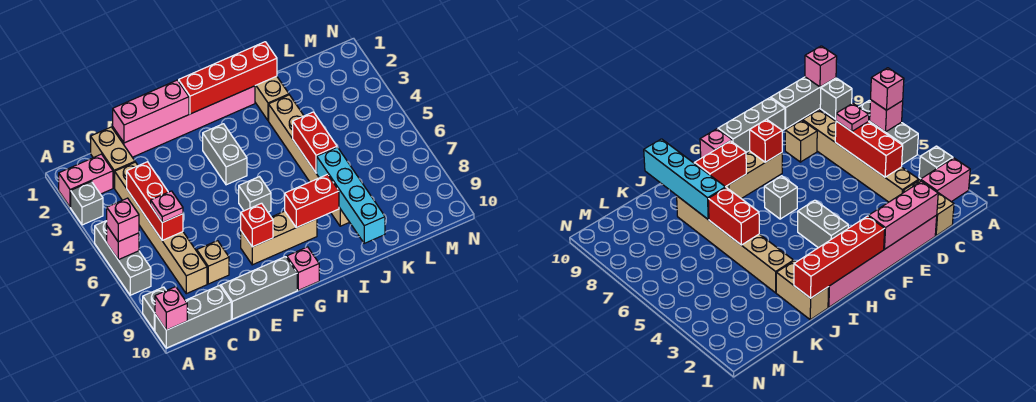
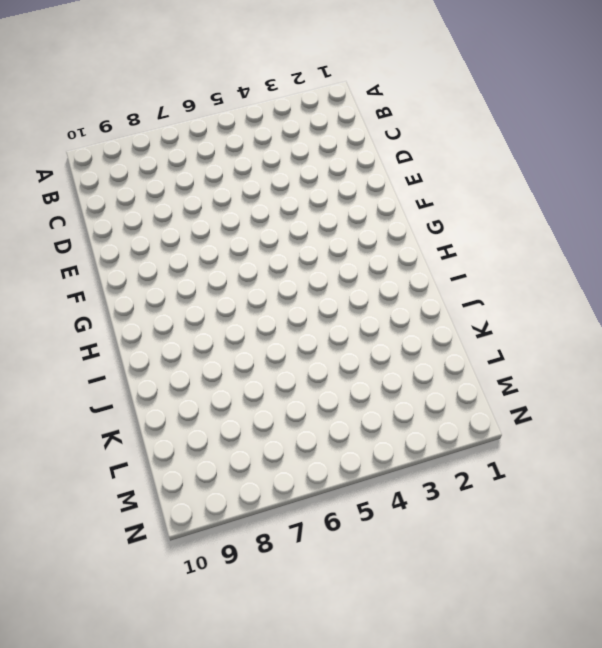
none -> pink 1x2 brick [59,154,113,207]
none -> grey 1x1 brick [71,182,103,225]
none -> grey 1x3 brick [95,221,151,295]

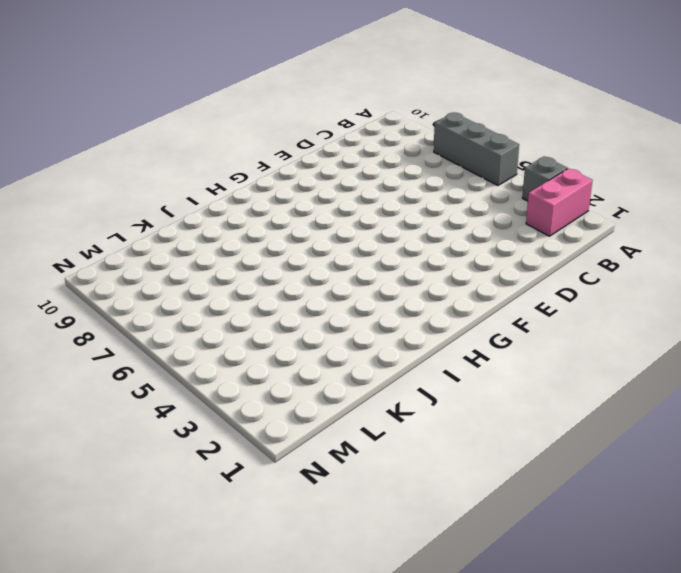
none -> grey 1x1 brick [143,287,166,330]
none -> grey 1x3 brick [155,285,231,348]
none -> tan 1x2 brick [91,127,135,188]

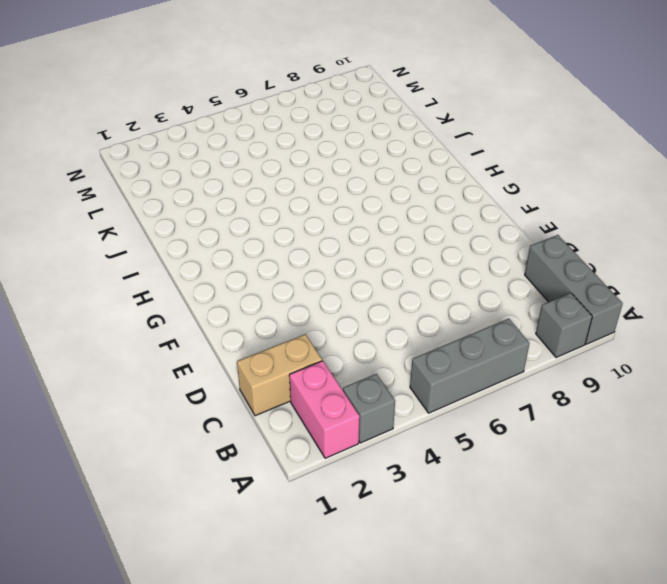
none -> tan 1x6 brick [115,162,207,294]
none -> pink 1x6 brick [113,86,255,157]
none -> tan 1x1 brick [197,241,229,284]

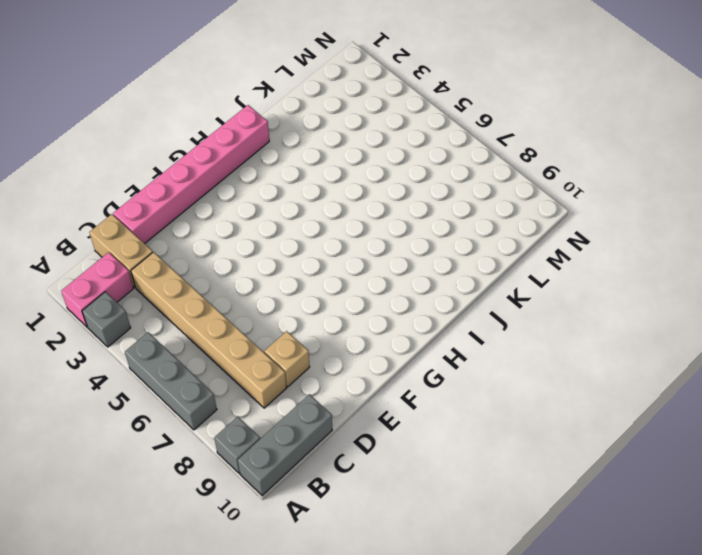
none -> grey 1x3 brick [221,257,297,319]
none -> tan 1x3 brick [241,211,317,265]
none -> grey 1x2 brick [203,124,247,185]

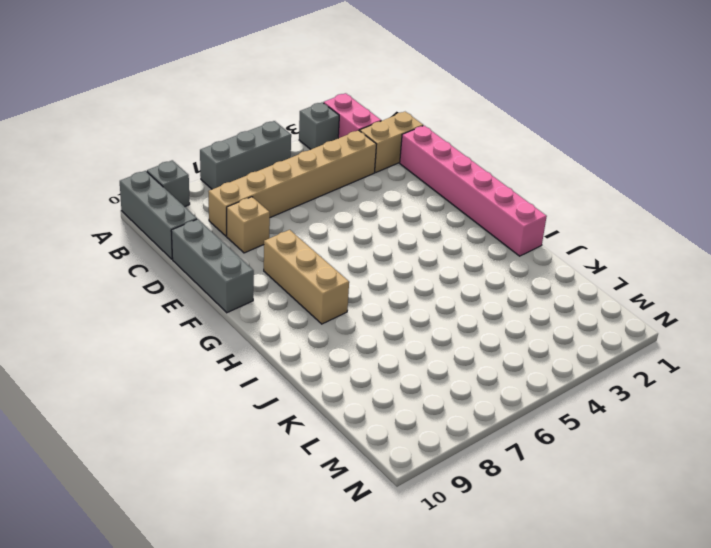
none -> grey 1x2 brick [203,124,247,185]
none -> grey 1x1 brick [239,177,271,212]
none -> pink 1x1 brick [287,247,319,290]

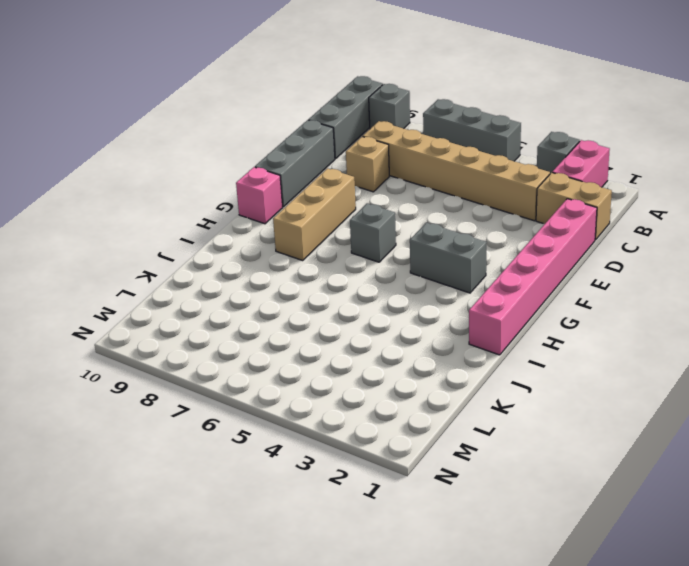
none -> tan 1x2 brick [255,76,289,121]
none -> tan 1x6 brick [269,95,349,226]
none -> pink 1x1 brick [107,226,139,260]

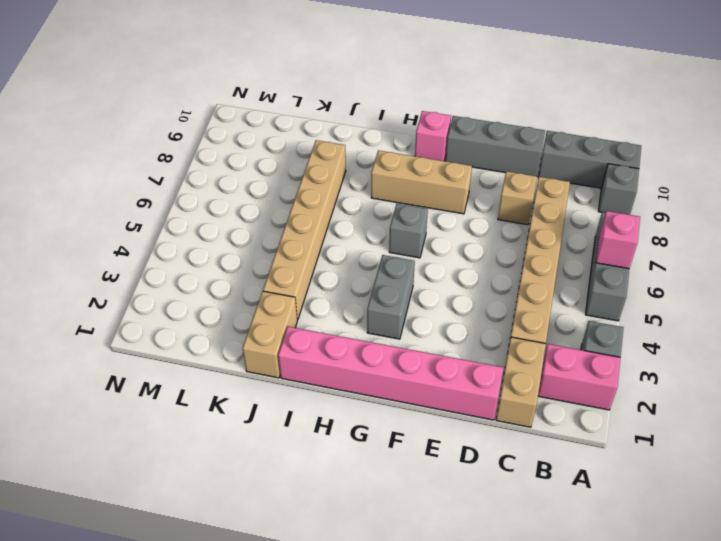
none -> pink 1x1 brick [155,287,187,330]
none -> red 1x3 brick [127,162,183,240]
none -> pink 1x3 brick [113,80,189,143]

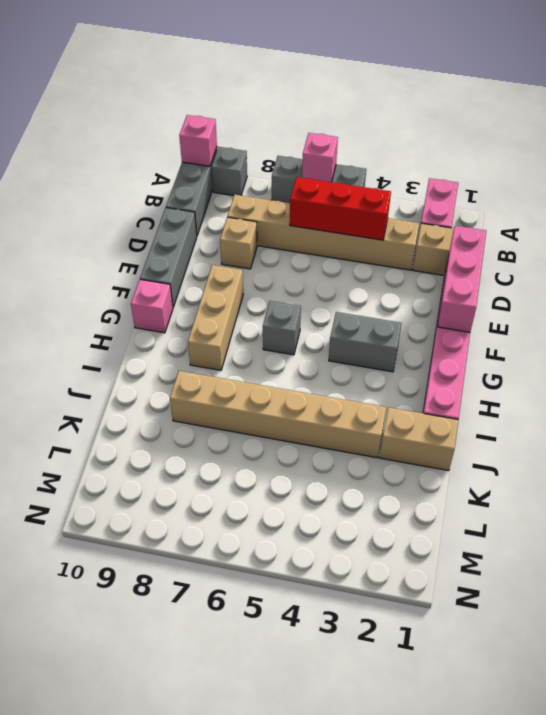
none -> grey 1x1 brick [71,182,103,225]
none -> red 1x1 brick [241,203,273,247]
none -> red 1x4 brick [179,42,277,114]

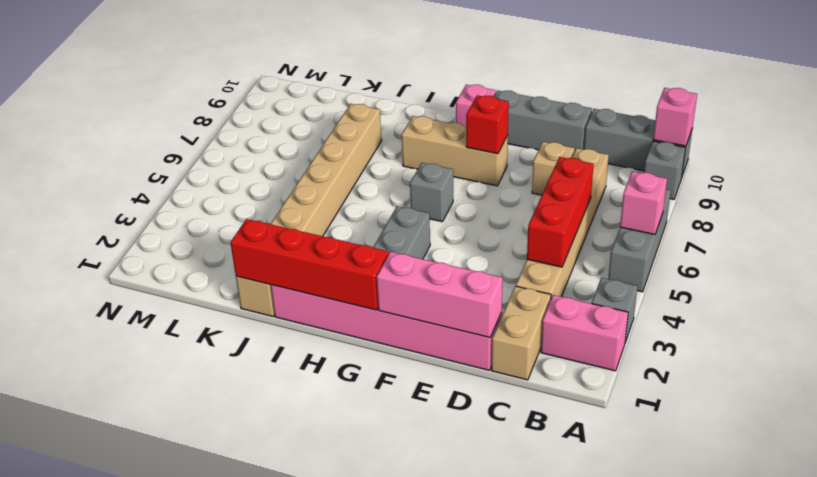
none -> red 1x2 brick [285,175,339,228]
none -> red 1x2 brick [293,112,337,173]
none -> cyan 1x4 brick [317,147,385,243]

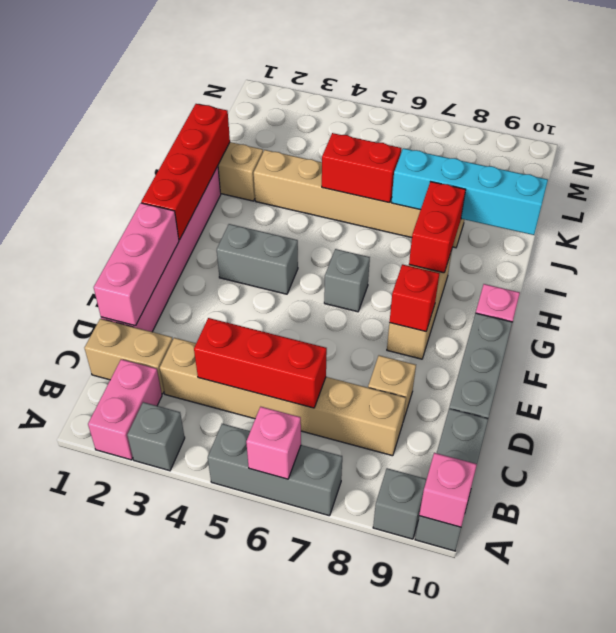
none -> pink 1x1 brick [107,198,139,242]
none -> pink 1x1 plate [151,191,183,222]

